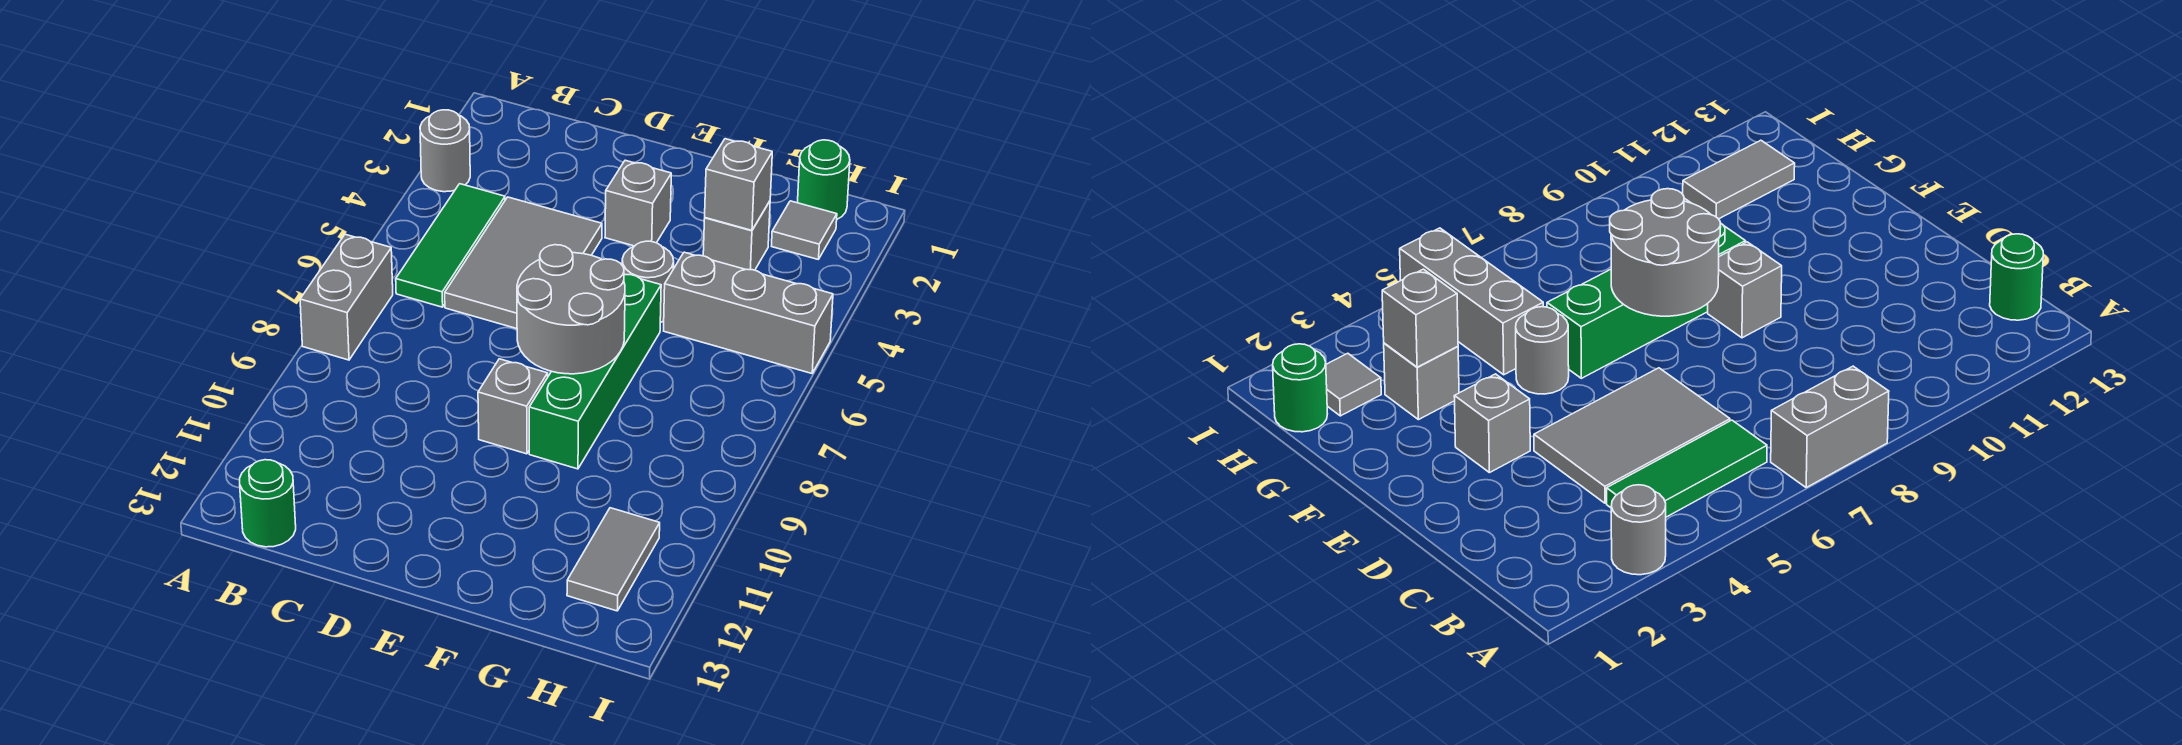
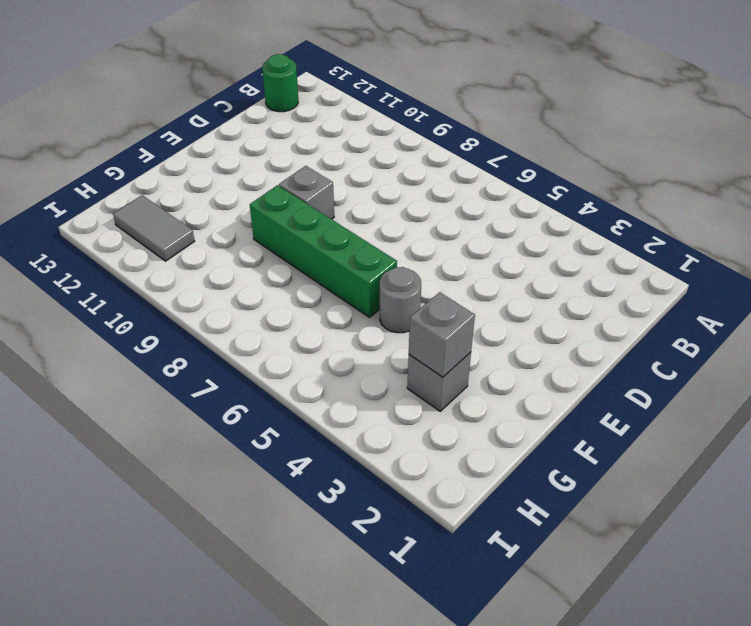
none -> grey 1x1 round brick [420,110,470,192]
none -> grey 1x2 brick [300,234,393,360]
none -> green 1x3 tile [396,184,505,307]

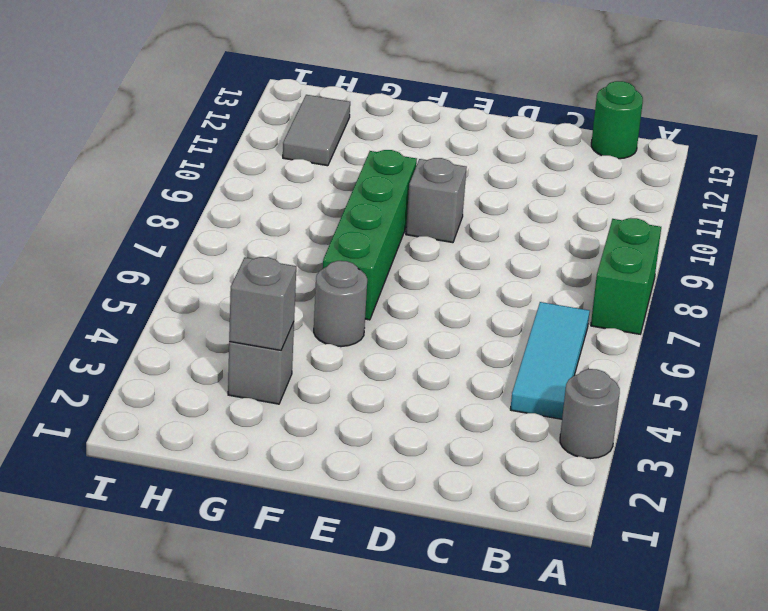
green 1x2 brick [591,218,661,334] -> grey 1x2 brick [300,234,393,360]
cyan 1x3 tile [510,302,590,419] -> green 1x3 tile [396,184,505,307]
none -> grey 2x3 tile [445,197,602,329]
none -> grey 1x1 brick [605,160,671,246]
none -> grey 1x3 brick [664,252,833,373]

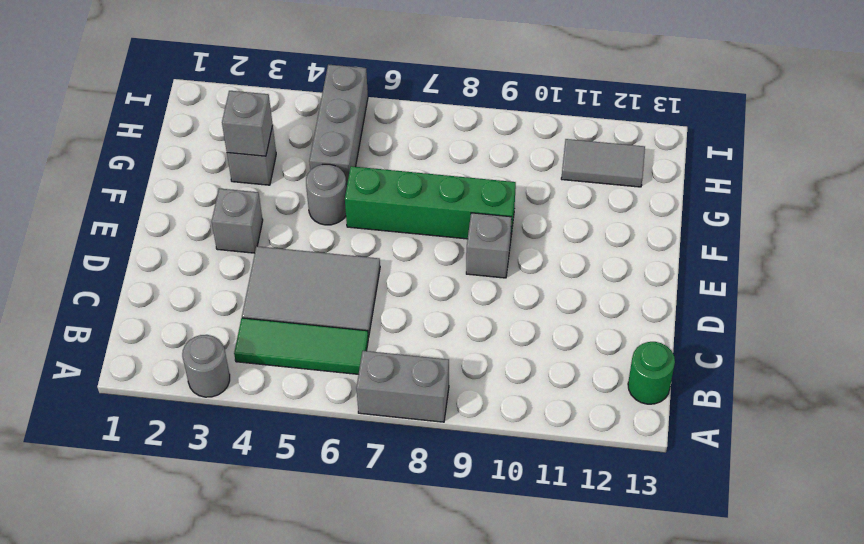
none -> green 1x1 round brick [798,140,850,219]
none -> grey 1x1 tile [772,201,837,259]
none -> grey 2x2 round brick [517,245,625,374]

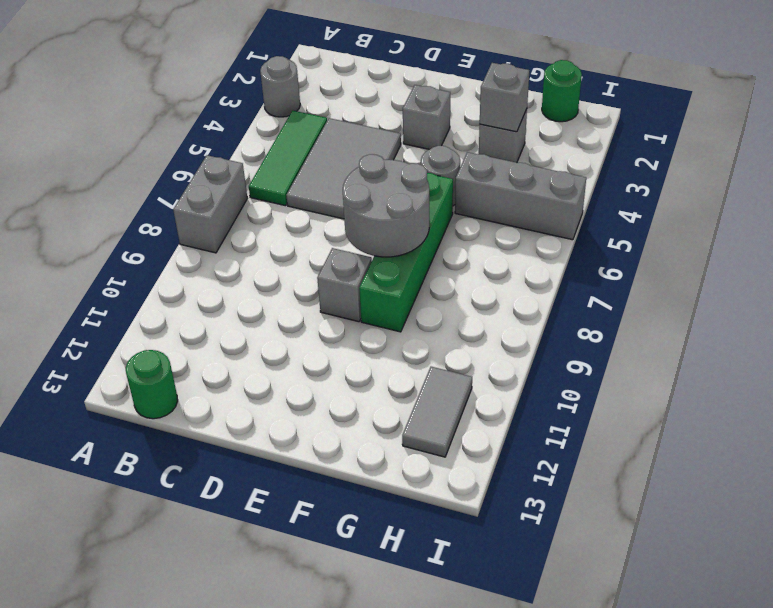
none -> grey 1x1 tile [772,201,837,259]

